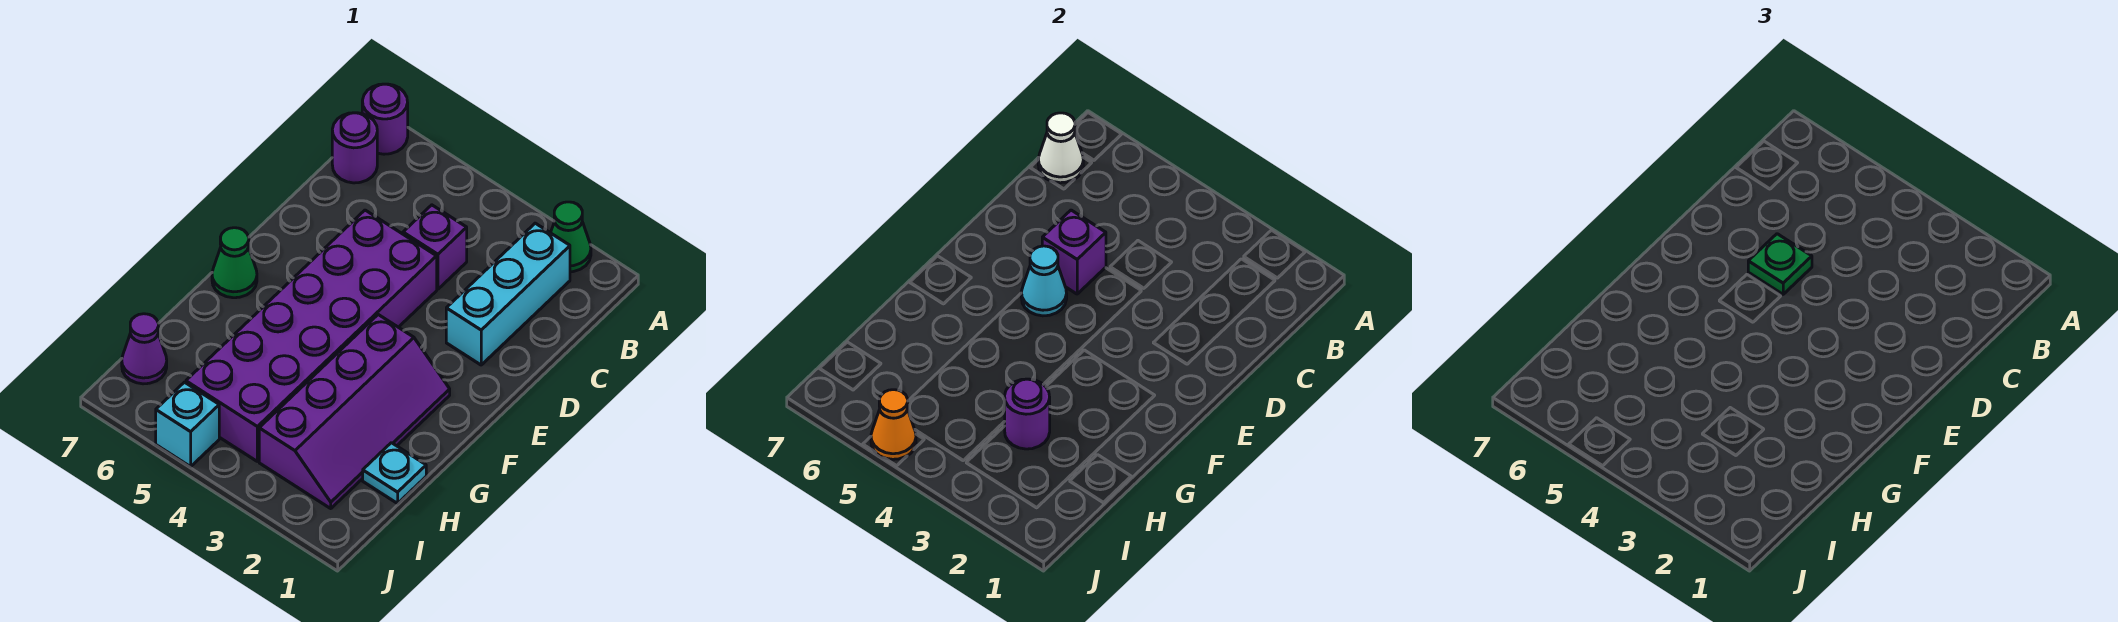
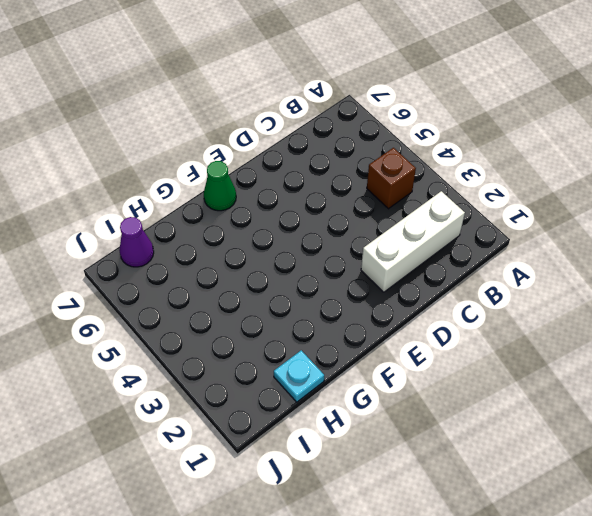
white 1x3 brick [361,191,465,292] -> cyan 1x3 brick [446,223,570,365]
brown 1x1 brick [367,148,416,209] -> none
none -> green 1x1 cone [551,202,591,272]
none -> purple 1x1 round brick [362,84,408,154]
none -> purple 1x1 round brick [332,113,377,183]

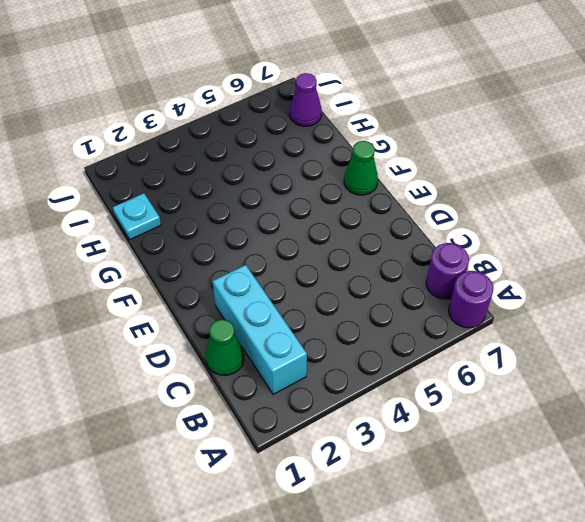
green 1x1 cone [206,319,244,375] -> green 1x1 cone moved to [551,202,591,272]
none -> purple 1x1 brick [403,205,467,289]
none -> purple 2x6 brick [186,210,437,461]
none -> purple 2x4 slope [259,315,450,508]

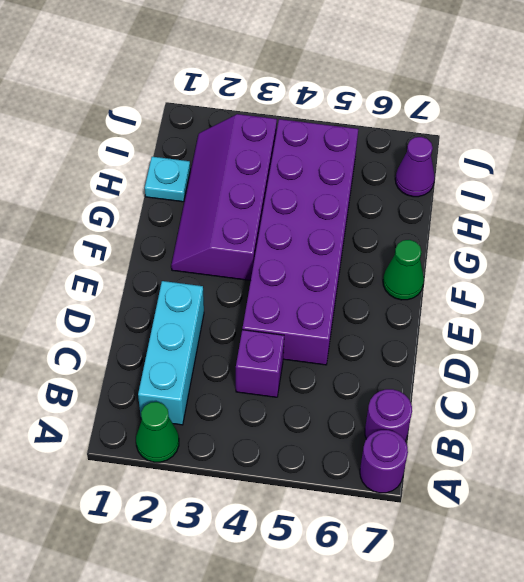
none -> cyan 1x1 brick [156,382,219,467]
none -> white 1x1 cone [1038,113,1083,183]
none -> purple 1x1 brick [1042,210,1106,294]

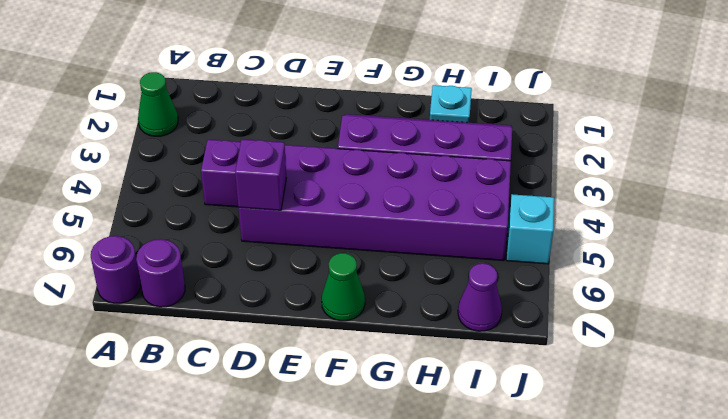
none -> cyan 1x3 brick [446,223,570,365]
none -> white 1x1 cone [1038,113,1083,183]
none -> cyan 1x1 cone [1021,246,1067,316]

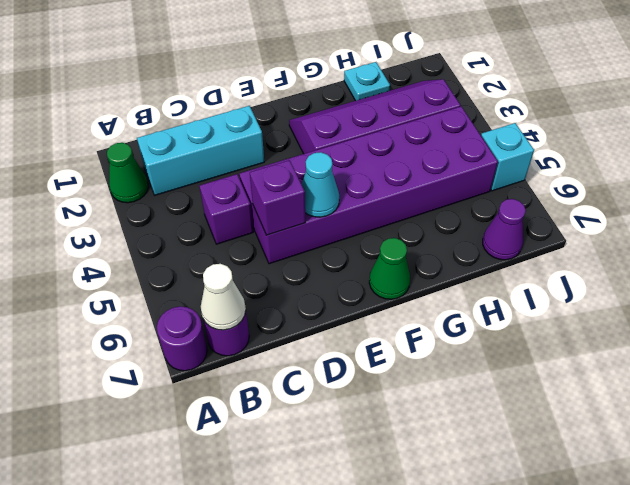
none -> purple 1x1 round brick [1004,379,1050,449]
none -> orange 1x1 cone [871,390,916,459]
none -> green 1x1 plate [1748,234,1812,294]

